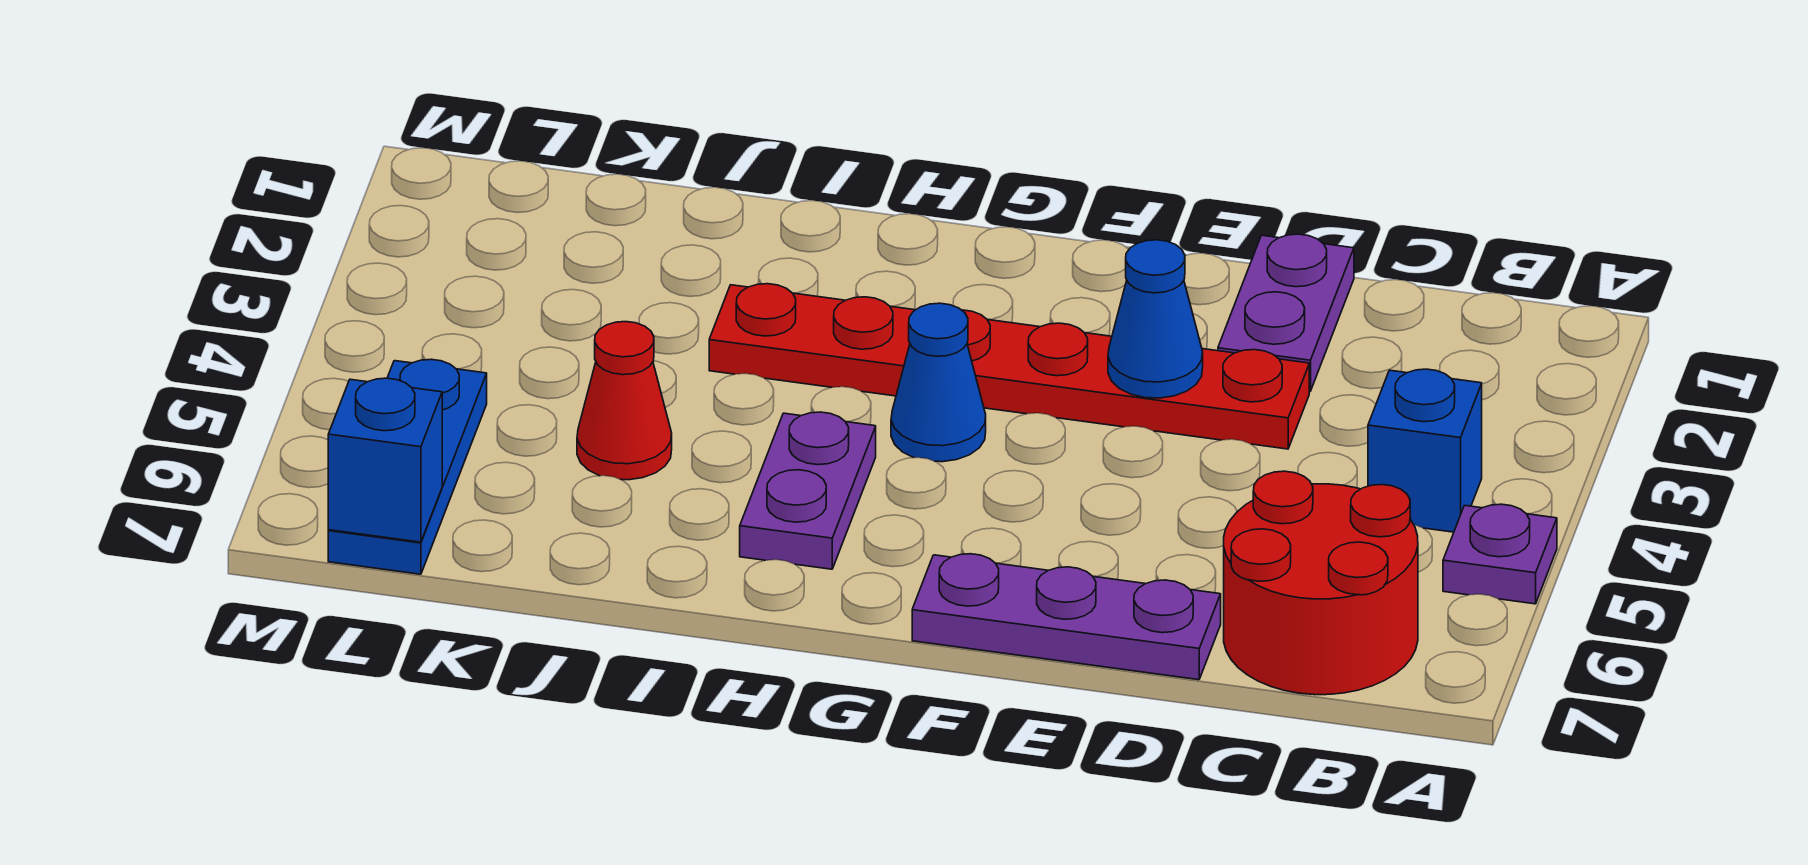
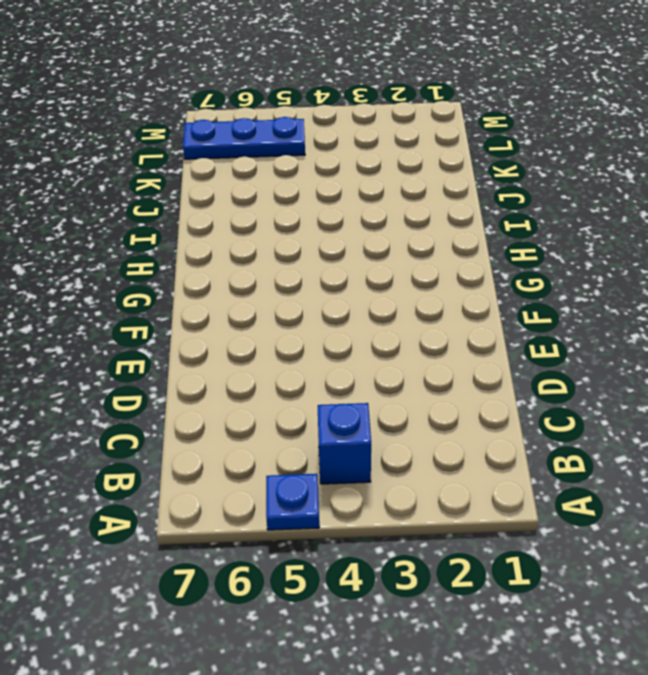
blue 1x1 plate [266,474,319,530] -> purple 1x1 plate [1443,504,1557,604]
none -> red 2x2 round brick [1224,471,1418,695]
none -> purple 1x2 plate [1218,234,1354,391]
none -> red 1x6 plate [709,284,1309,449]

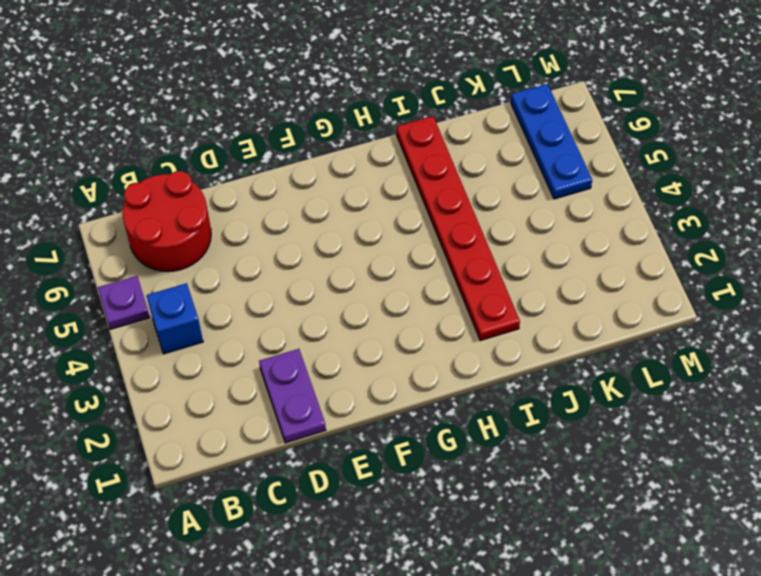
red 1x6 plate [396,116,520,341] -> red 1x6 plate turned to [709,284,1309,449]
none -> purple 1x3 plate [912,554,1221,680]
none -> blue 1x1 cone [891,303,986,462]
none -> purple 1x2 plate [740,412,876,569]

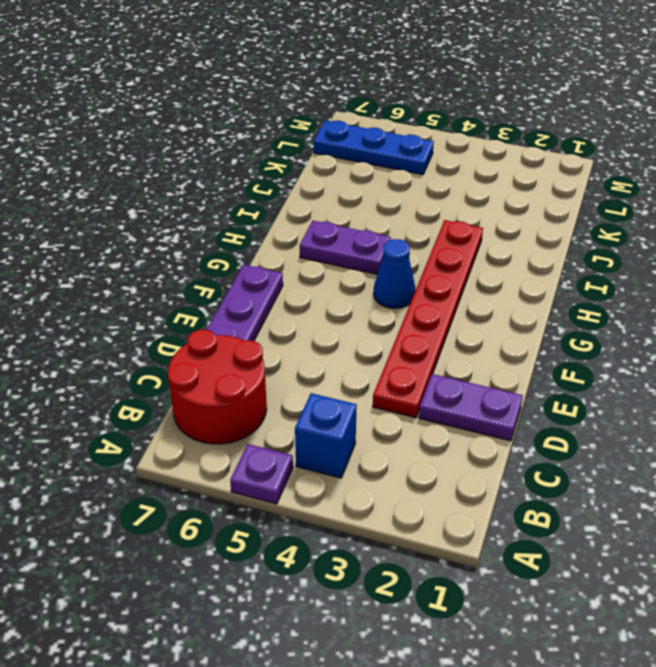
none -> red 1x1 cone [577,322,672,480]
none -> blue 1x1 cone [1108,240,1203,398]
none -> blue 1x1 brick [328,378,442,542]

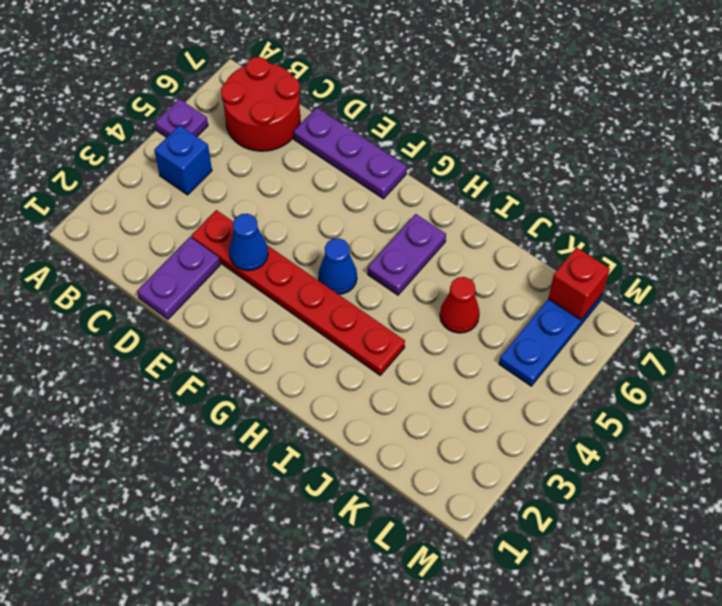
red 1x1 brick [548,247,610,320] -> blue 1x1 brick [328,378,442,542]

